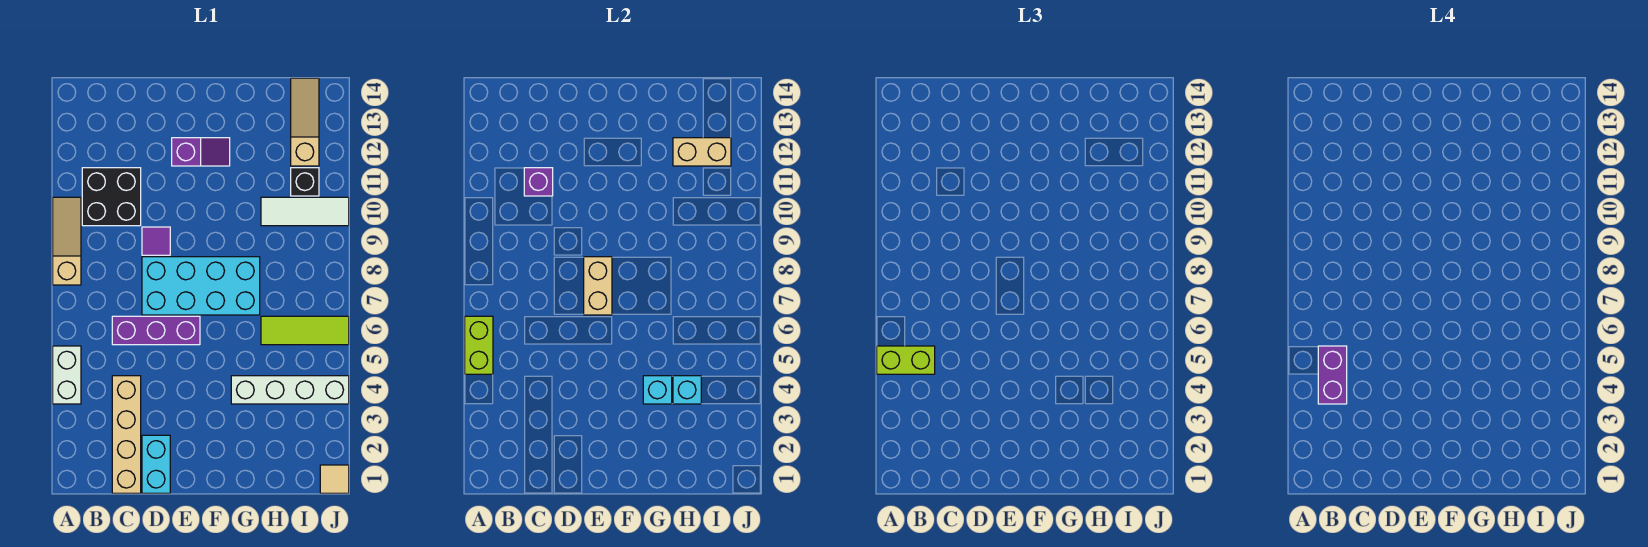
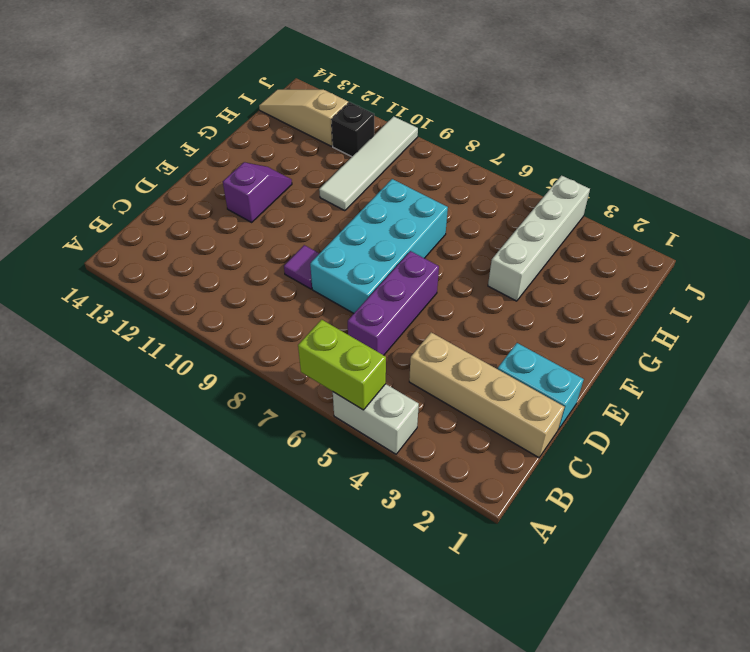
white 1x4 tile [319,116,418,211] -> white 1x3 tile [261,197,349,226]
none -> tan 1x3 slope [53,197,81,285]
none -> black 2x2 brick [82,168,141,226]
none -> lime 1x3 tile [261,316,349,345]

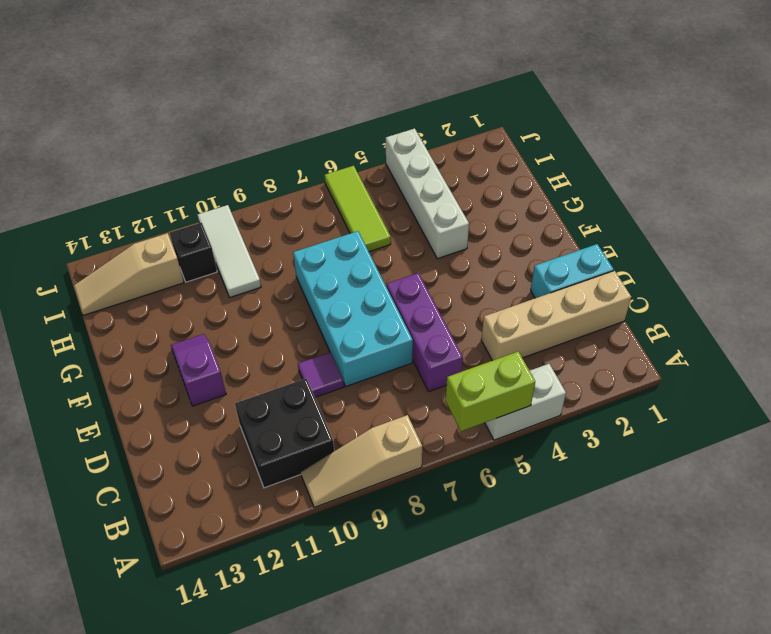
none -> tan 1x1 tile [320,465,349,493]
none -> purple 1x1 brick [524,168,553,196]
none -> tan 1x2 brick [584,257,612,315]

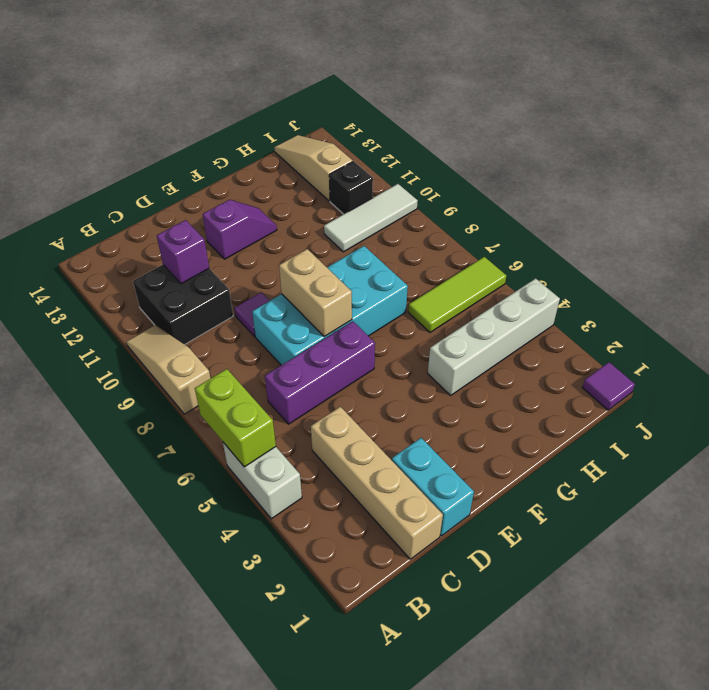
purple 1x1 tile [582,362,635,410] -> tan 1x1 tile [320,465,349,493]
none -> cyan 1x1 brick [643,376,672,404]
none -> cyan 1x1 brick [673,376,701,404]
none -> tan 1x2 brick [673,138,731,166]

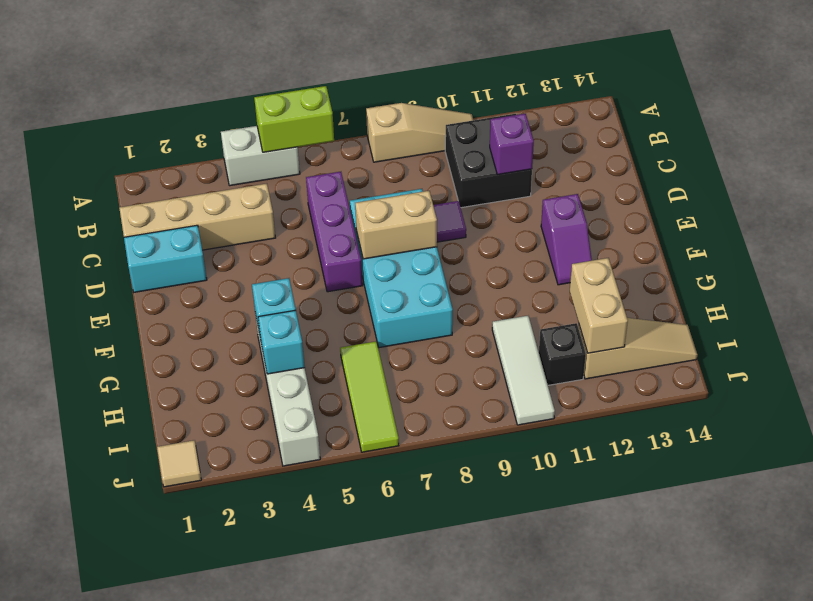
none -> lime 1x2 brick [877,346,935,374]
none -> purple 1x2 brick [1318,346,1347,404]

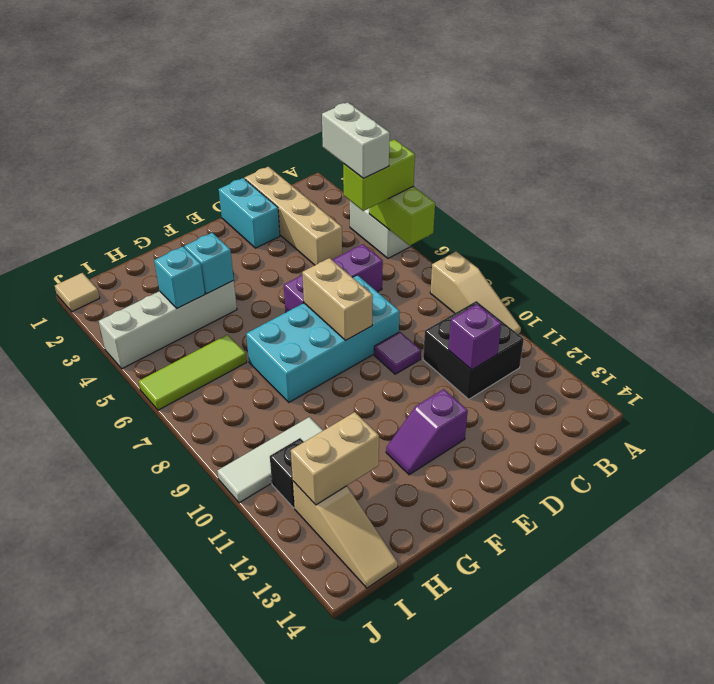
white 1x2 brick [322,102,390,178] -> purple 1x2 brick [1318,346,1347,404]

